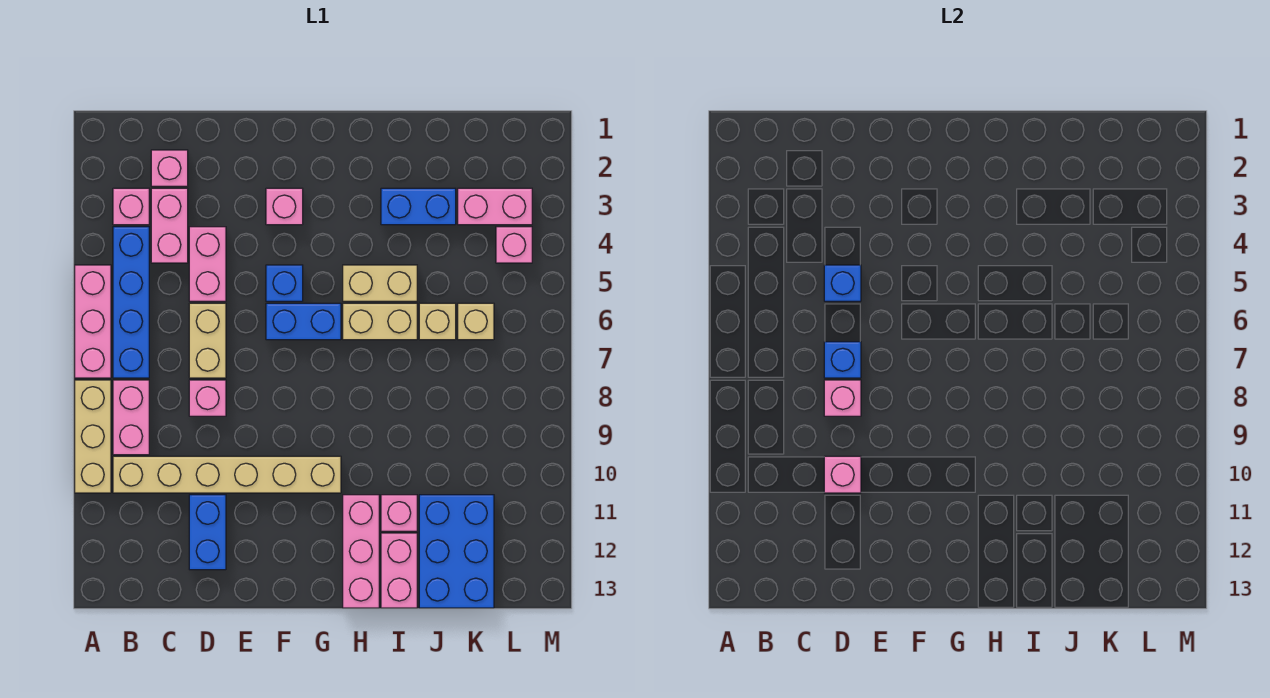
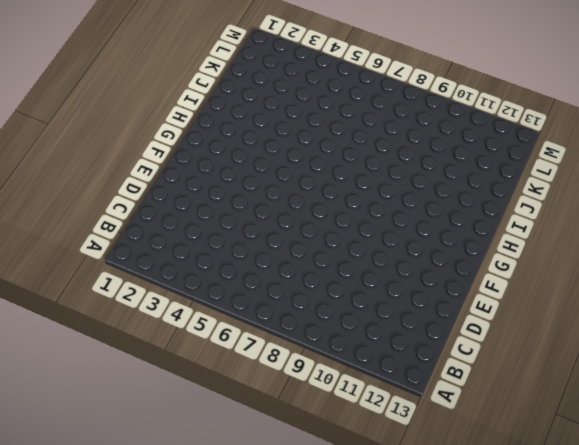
none -> pink 1x3 brick [75,265,111,378]
none -> tan 1x3 brick [75,380,111,493]
none -> pink 1x1 brick [113,188,149,225]
none -> blue 1x4 brick [113,227,149,378]

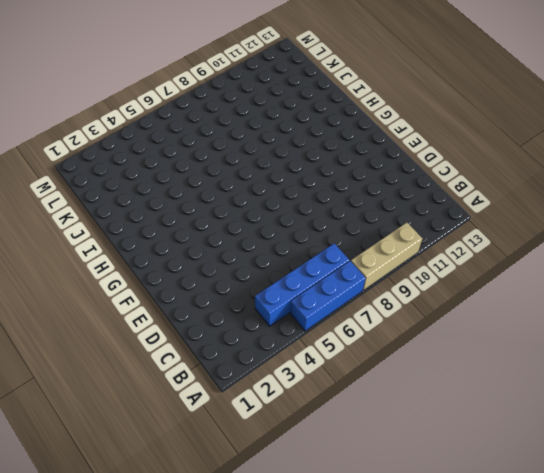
blue 1x3 brick [290,261,365,331] -> pink 1x3 brick [75,265,111,378]
none -> pink 1x1 brick [113,188,149,225]
none -> pink 1x2 brick [113,380,149,455]
none -> tan 1x6 brick [113,456,341,493]
none -> pink 1x1 brick [151,150,188,186]

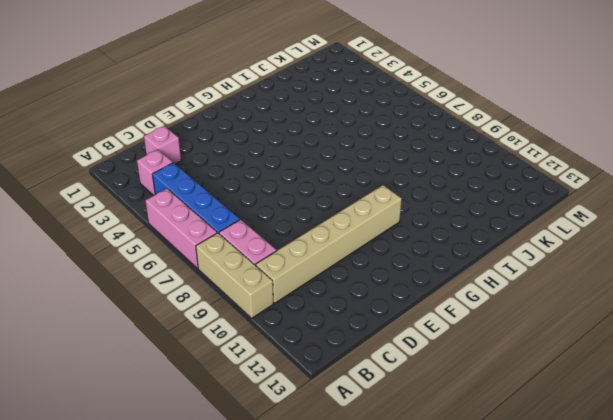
none -> pink 1x2 brick [151,188,188,263]
none -> pink 1x2 brick [189,227,226,301]
none -> tan 1x2 brick [189,303,226,378]
none -> pink 1x1 brick [189,380,226,416]

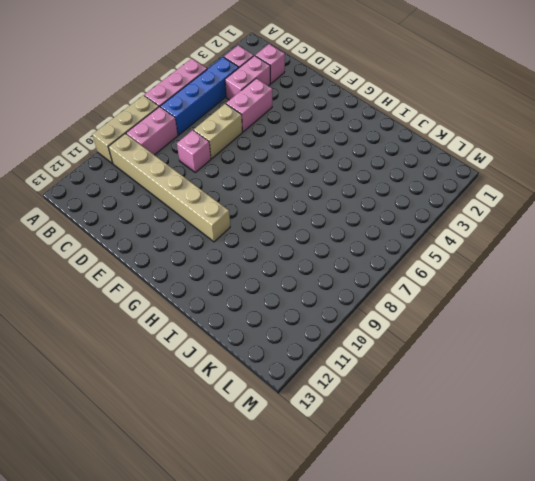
none -> blue 1x2 brick [189,495,226,570]
none -> pink 1x1 brick [266,188,303,225]
none -> blue 1x1 brick [266,265,303,301]
none -> blue 1x2 brick [266,303,341,340]

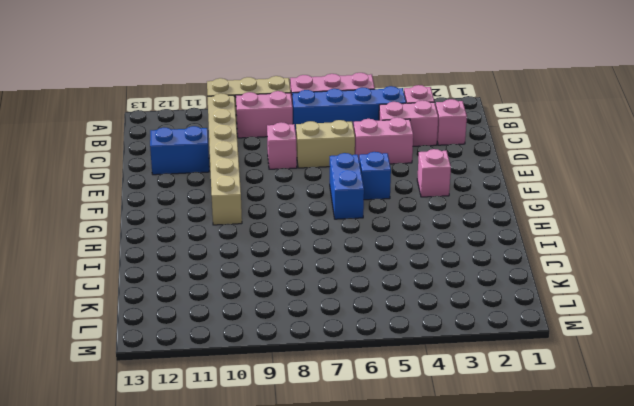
none -> tan 1x2 brick [343,265,417,301]
none -> tan 1x2 brick [343,303,417,340]
none -> pink 1x3 brick [343,495,379,608]
none -> blue 1x2 brick [381,188,456,225]

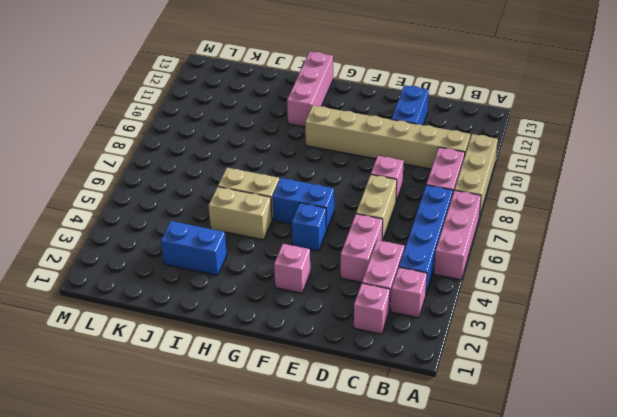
none -> pink 1x1 brick [381,495,417,531]
none -> pink 1x2 brick [381,533,417,608]
none -> tan 1x1 brick [419,303,456,340]
none -> blue 2x3 brick [419,495,494,608]

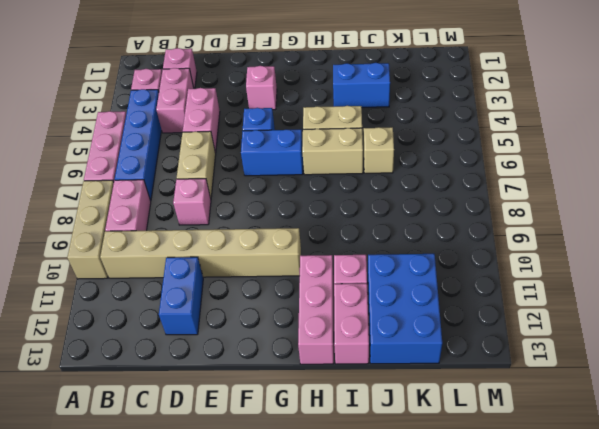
none -> pink 1x2 brick [458,188,532,225]
none -> tan 1x1 brick [458,303,494,340]
none -> pink 1x1 brick [496,227,532,263]
none -> blue 1x1 brick [824,265,861,301]

